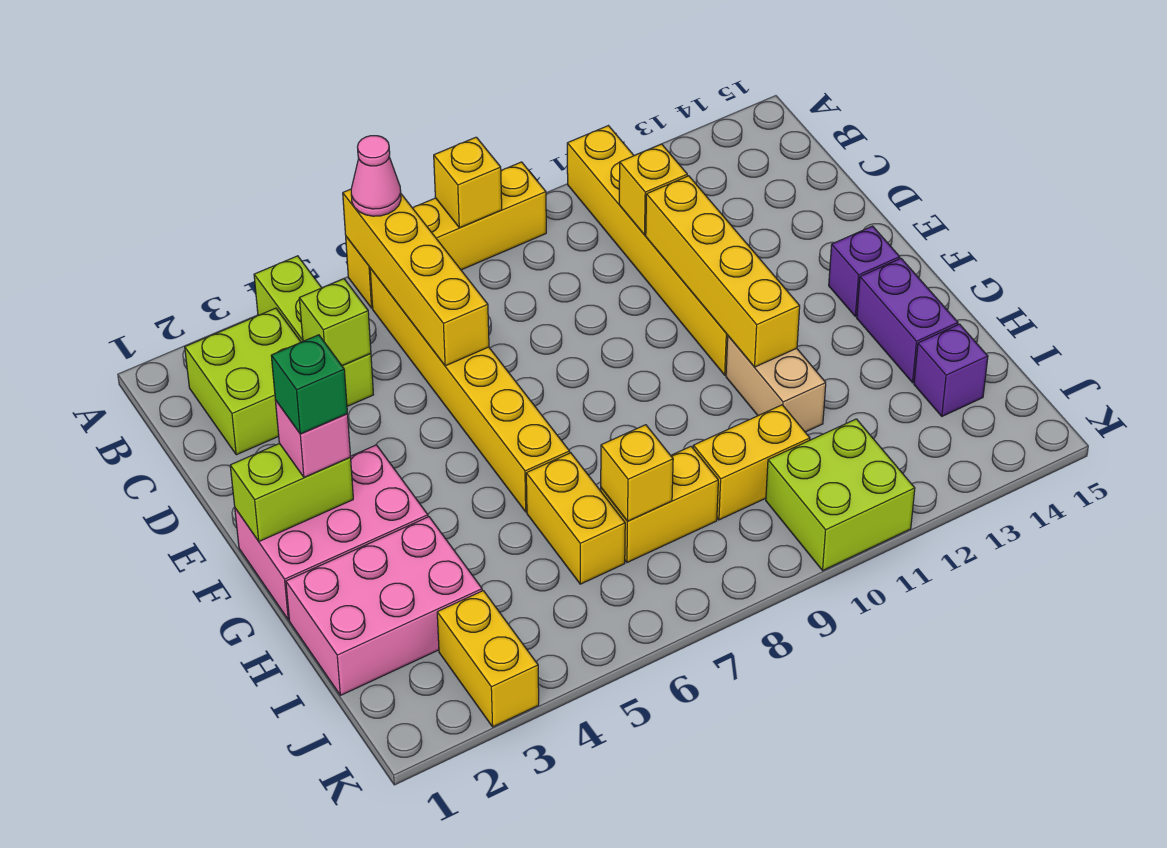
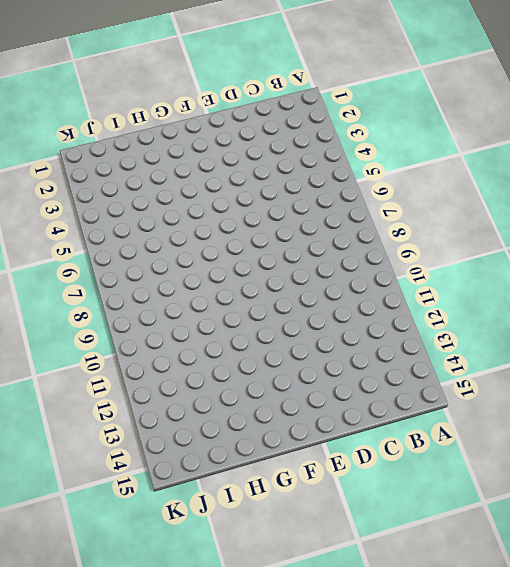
none -> lime 1x3 brick [254,256,373,406]
none -> yellow 1x4 brick [346,162,546,308]
none -> yellow 1x6 brick [567,126,728,375]

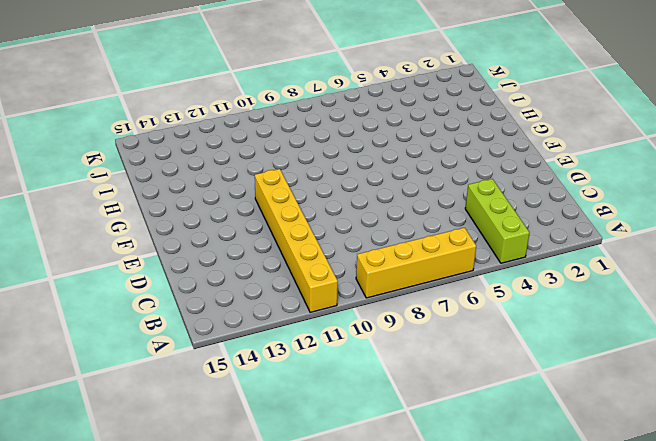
none -> lime 2x2 brick [185,308,301,455]
none -> yellow 1x6 brick [370,269,570,512]
none -> pink 2x3 brick [235,445,428,620]

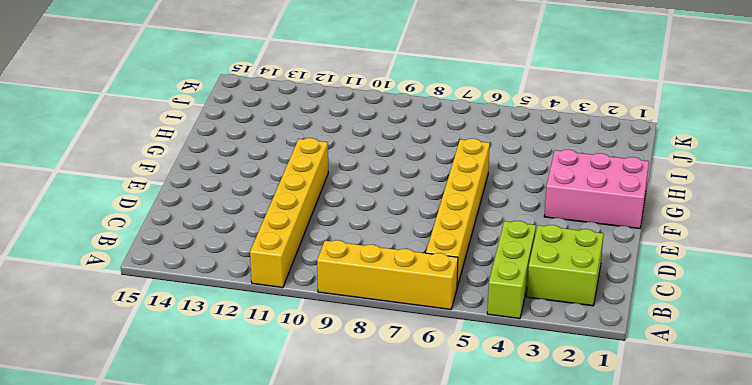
none -> purple 1x1 brick [829,226,900,316]
none -> tan 1x2 brick [726,336,826,432]
none -> purple 1x2 brick [857,259,958,383]

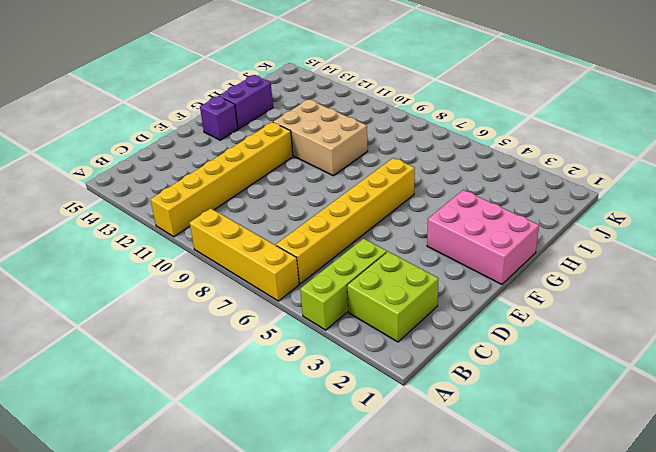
tan 2x3 brick [273,99,368,176] -> tan 1x2 brick [726,336,826,432]
none -> pink 2x3 brick [286,517,482,695]
none -> yellow 1x2 brick [526,453,625,584]
none -> yellow 1x2 brick [601,446,718,562]

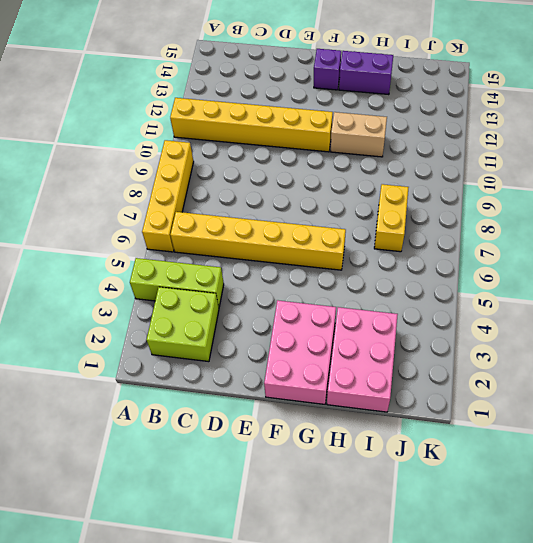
none -> yellow 1x2 brick [526,453,625,584]
none -> yellow 1x2 brick [693,405,810,520]
none -> purple 1x1 brick [914,324,988,416]

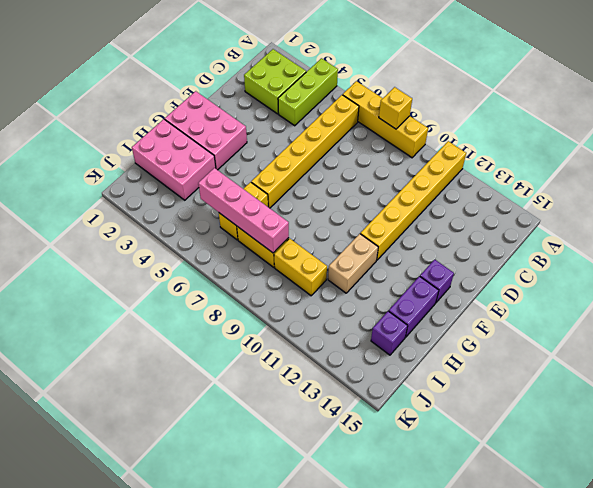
pink 1x4 brick [198,168,289,253] -> yellow 1x1 brick [601,425,673,521]
none -> yellow 1x2 brick [437,591,539,727]
none -> lime 2x2 brick [766,419,915,570]
none -> yellow 1x4 brick [343,189,489,366]

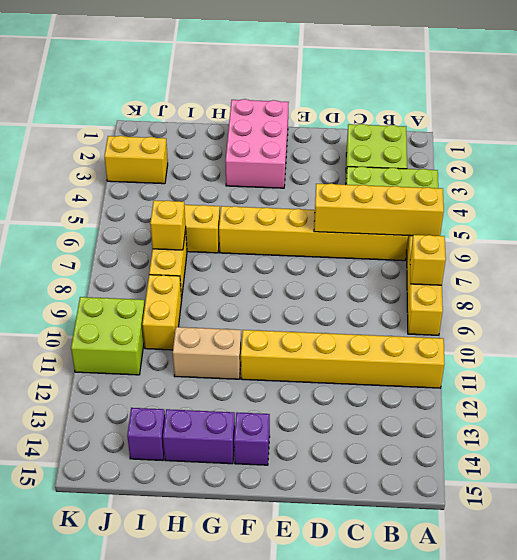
none -> pink 2x3 brick [286,517,482,695]
none -> lime 1x1 brick [299,279,371,365]
none -> yellow 1x1 brick [619,144,687,235]

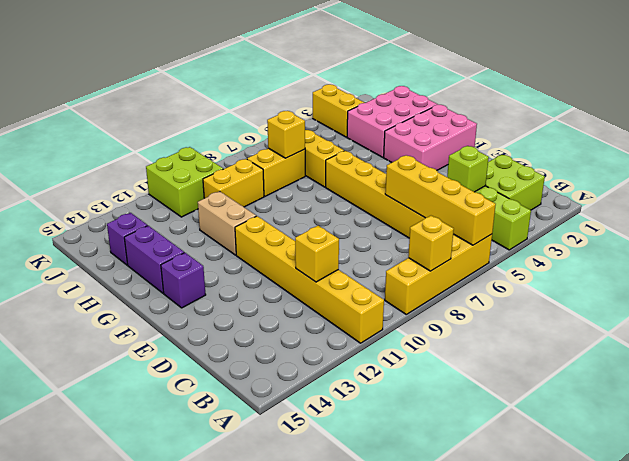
none -> yellow 1x4 brick [646,176,800,367]
none -> lime 1x2 brick [230,443,353,541]
none -> pink 1x1 cone [351,136,401,216]

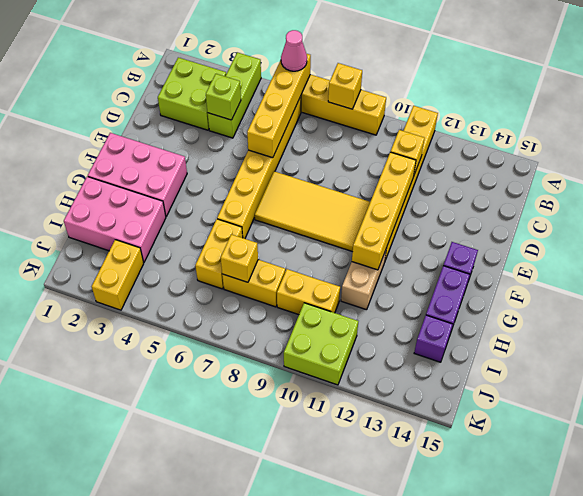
yellow 2x4 tile [255,171,370,252] -> none
none -> lime 1x2 brick [230,443,353,541]
none -> pink 1x1 brick [275,400,350,478]
none -> green 1x1 brick [271,335,347,434]

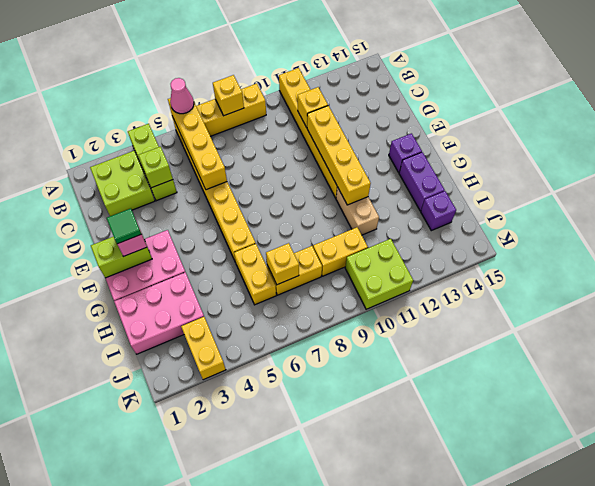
green 1x1 tile [107,209,141,244] -> green 1x1 brick [271,335,347,434]

